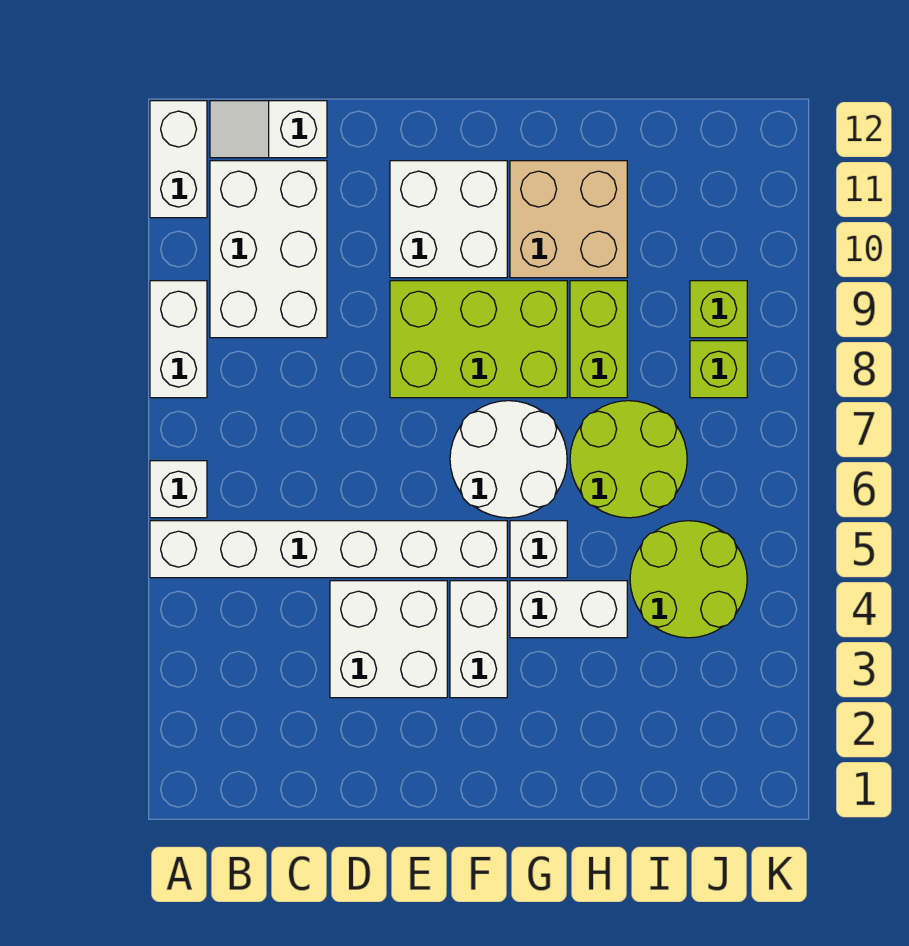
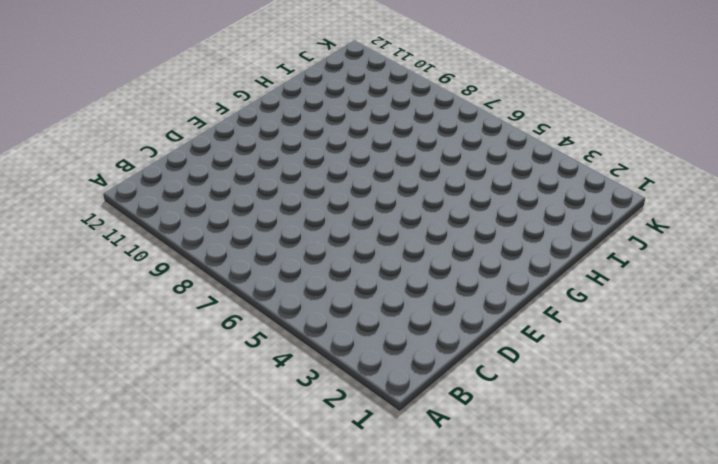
none -> white 1x6 brick [150,521,507,578]
none -> white 1x1 brick [150,461,207,518]
none -> white 1x2 brick [150,281,207,398]

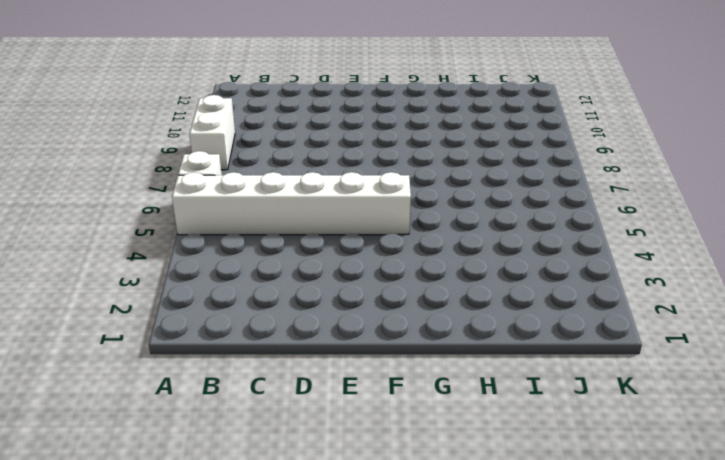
none -> white 1x2 brick [150,101,207,218]
none -> white 2x3 brick [210,161,327,338]
none -> white 1x2 slope [210,101,327,158]

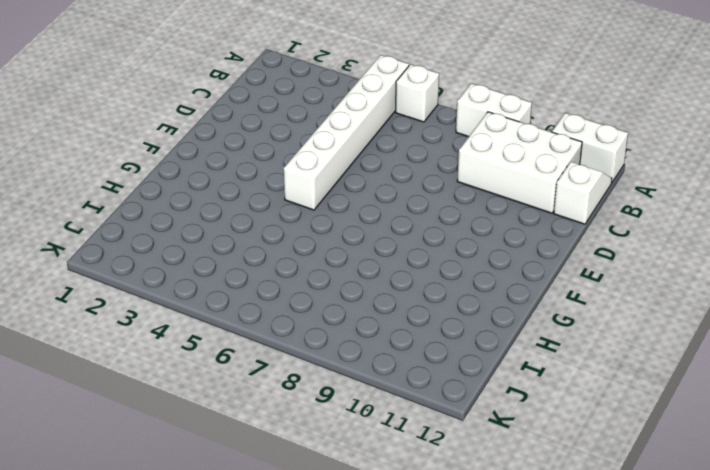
none -> white 2x2 brick [330,581,447,698]
none -> lime 2x3 brick [390,281,567,398]
none -> white 2x2 brick [390,161,507,278]

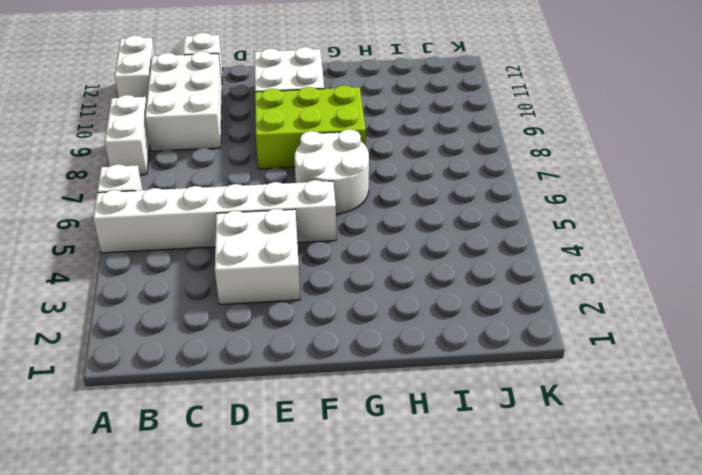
none -> white 1x2 brick [450,581,507,698]
none -> white 1x2 brick [510,581,627,638]
none -> white 1x1 brick [510,521,567,578]

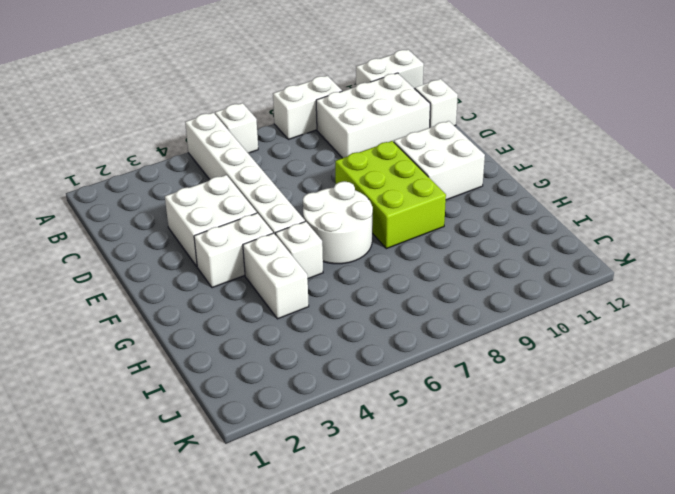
none -> tan 2x2 brick [510,161,627,278]
none -> lime 2x2 round brick [570,401,687,518]
none -> lime 1x2 brick [570,281,627,398]

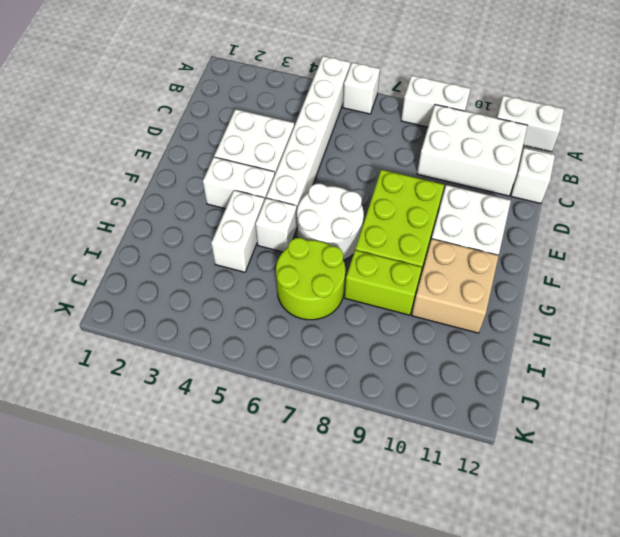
none -> lime 2x2 round brick [630,521,747,638]
none -> lime 1x1 brick [690,341,747,398]
none -> lime 1x1 brick [690,281,747,338]

